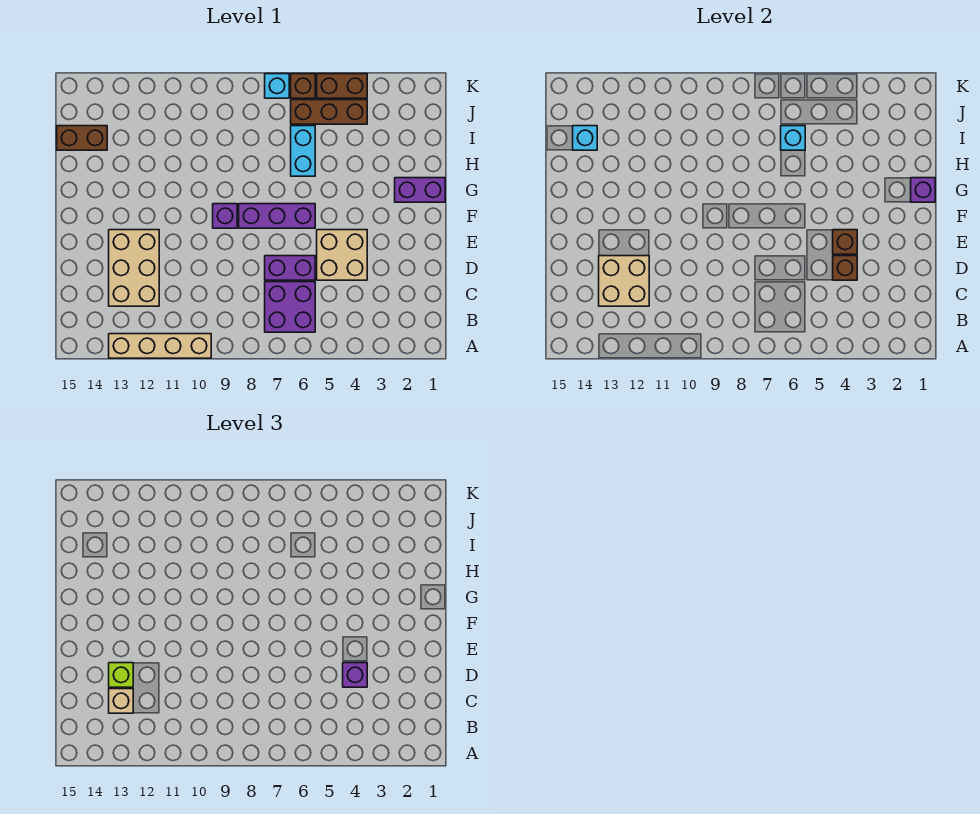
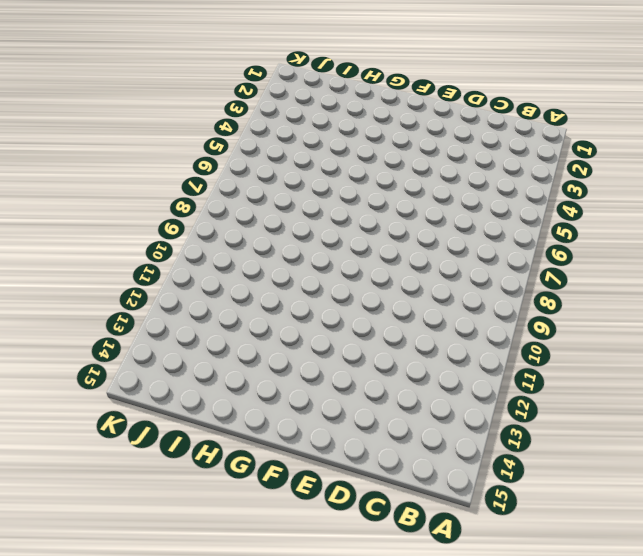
none -> tan 1x4 brick [109,334,211,358]
none -> purple 2x2 brick [265,282,315,332]
none -> tan 2x3 brick [109,230,159,306]

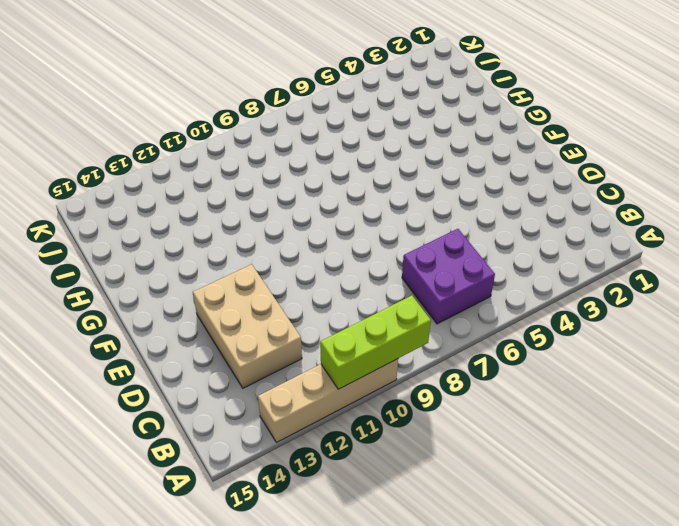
lime 1x3 brick [320,296,431,389] -> none
none -> tan 2x2 brick [317,230,367,280]
none -> purple 1x2 brick [265,256,315,280]
none -> purple 1x3 brick [239,204,315,228]

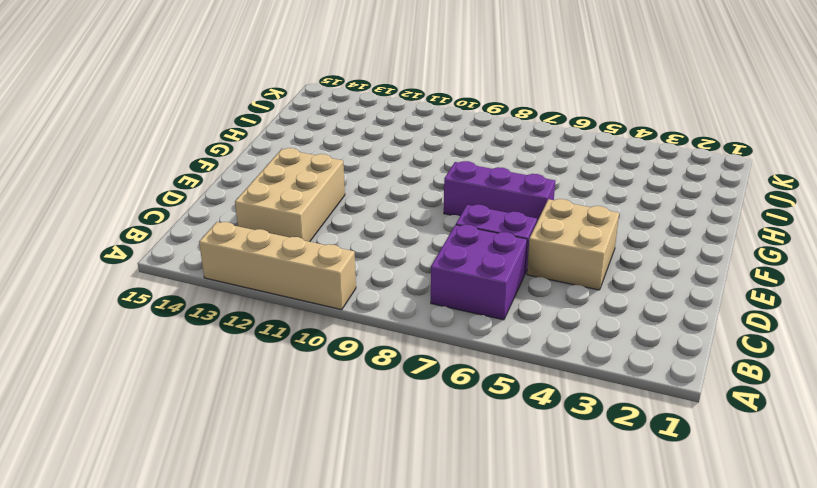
none -> purple 1x1 brick [213,204,237,228]
none -> purple 1x2 brick [395,178,445,202]
none -> cyan 1x2 brick [291,126,315,176]

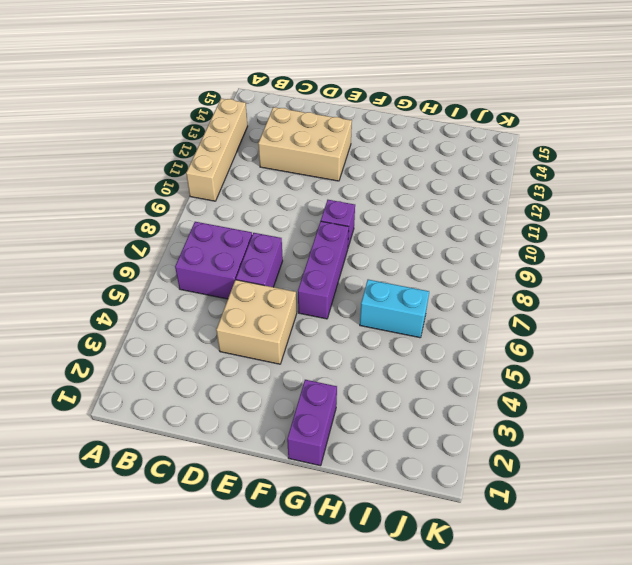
none -> brown 1x2 brick [57,126,107,150]
none -> brown 1x3 brick [291,100,367,124]
none -> brown 1x2 brick [317,74,367,98]

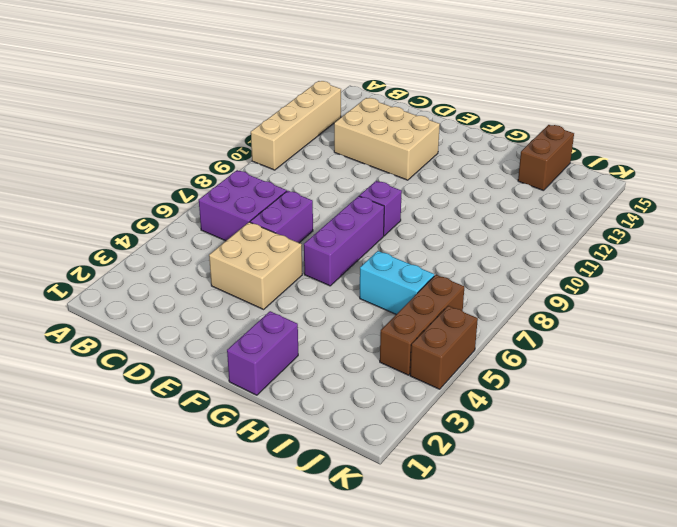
none -> brown 1x1 brick [291,74,315,98]
none -> cyan 1x1 brick [265,74,289,98]
none -> tan 2x2 brick [599,256,649,306]

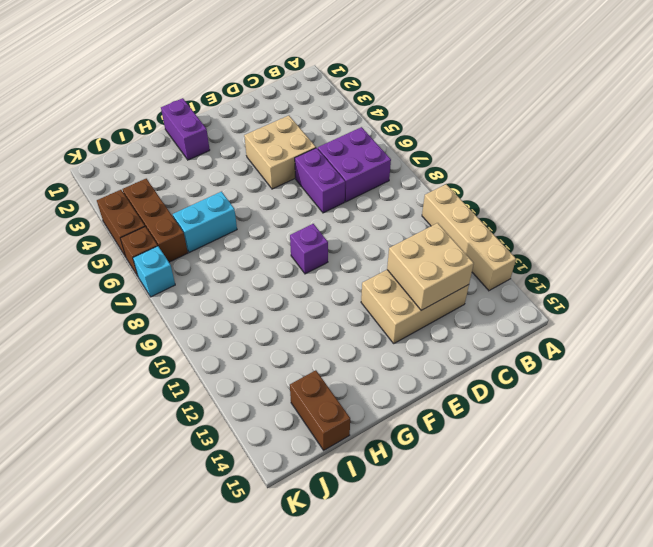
none -> purple 1x3 brick [239,204,315,228]
none -> brown 1x1 brick [833,256,857,280]
none -> brown 1x1 brick [833,230,857,254]

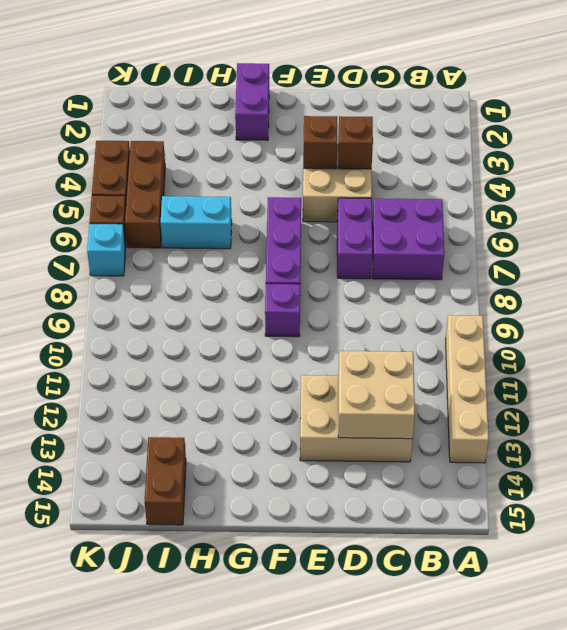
none -> purple 1x1 brick [911,178,935,202]
none -> cyan 1x1 brick [781,126,805,150]
none -> cyan 1x1 brick [573,126,597,150]

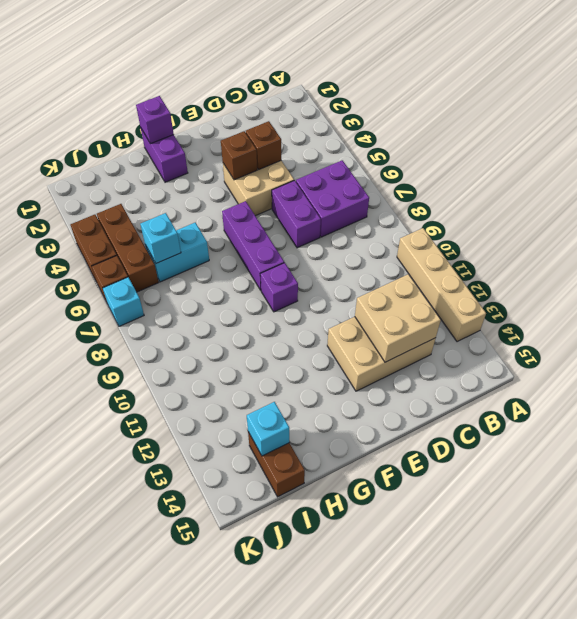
none -> tan 1x1 brick [109,689,133,713]
none -> purple 1x1 brick [343,663,367,687]
none -> lime 1x1 brick [109,663,133,687]

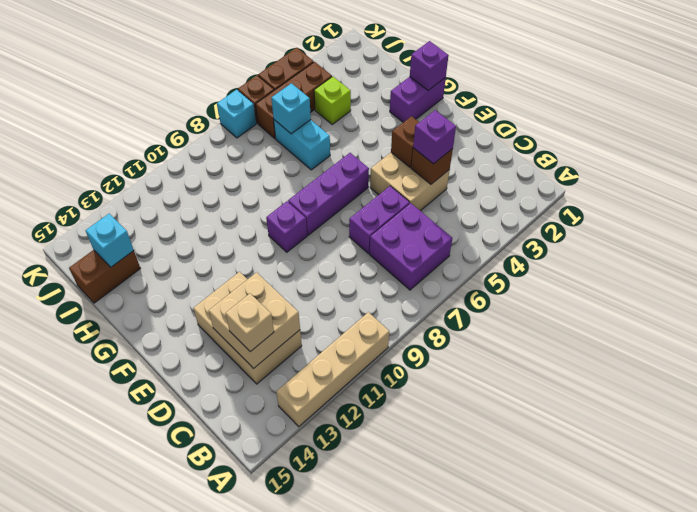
lime 1x1 brick [314,77,351,124] -> lime 1x1 brick moved to [109,663,133,687]

